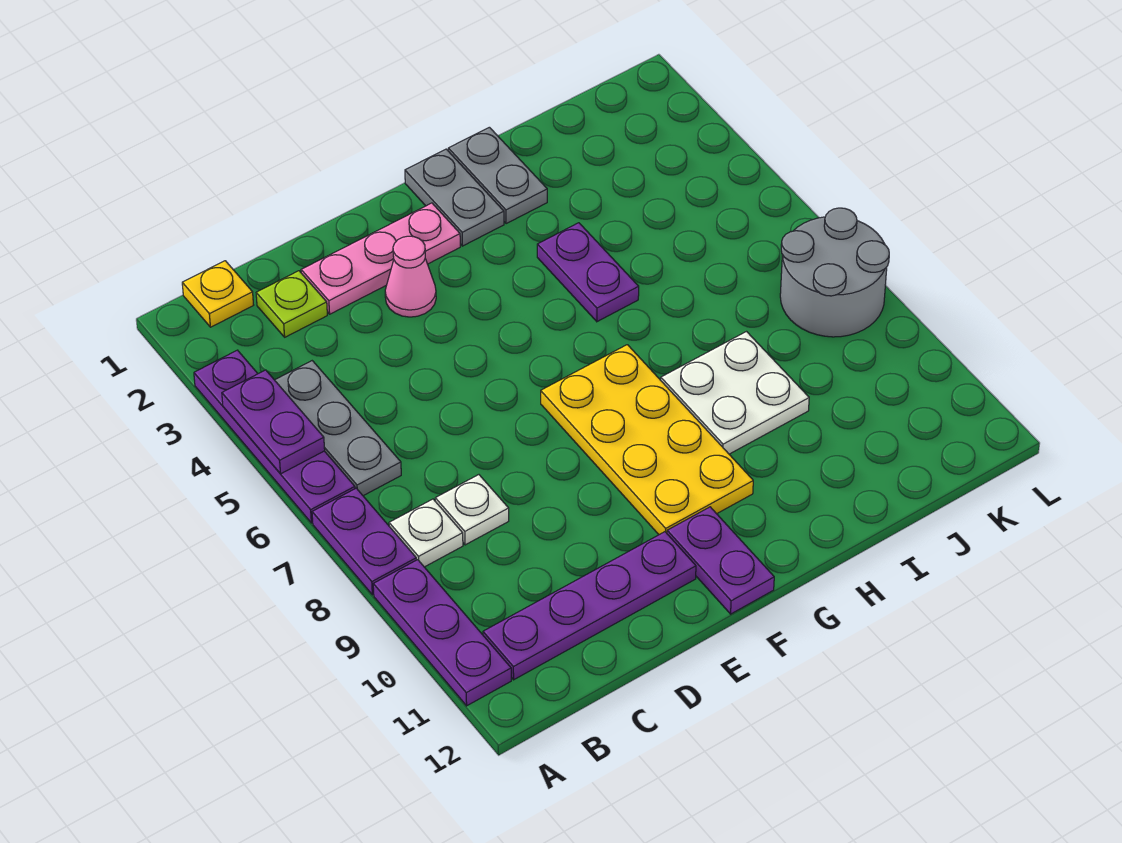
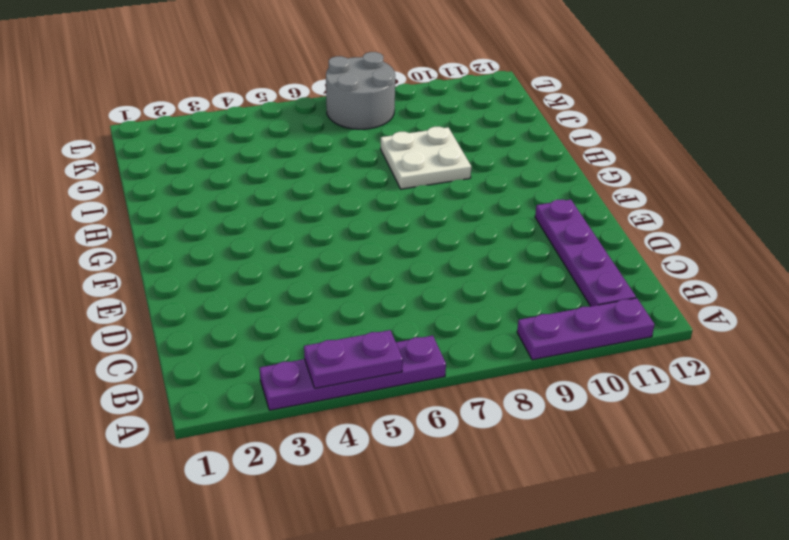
none -> purple 1x2 plate [312,488,416,595]
none -> yellow 1x1 plate [182,261,253,327]
none -> grey 1x3 plate [275,361,401,496]

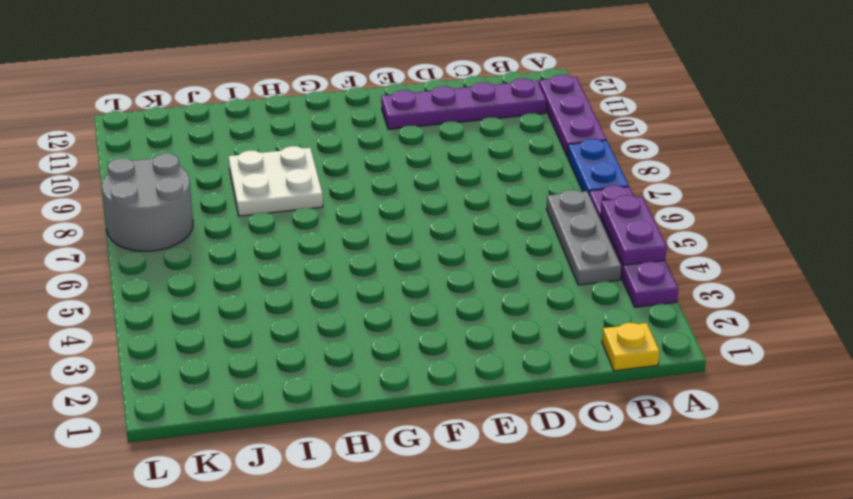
blue 1x2 plate [568,139,629,193] -> purple 1x2 plate [312,488,416,595]
none -> white 1x1 plate [389,499,463,567]
none -> lime 1x1 plate [256,271,327,337]
none -> white 1x1 plate [435,475,509,545]

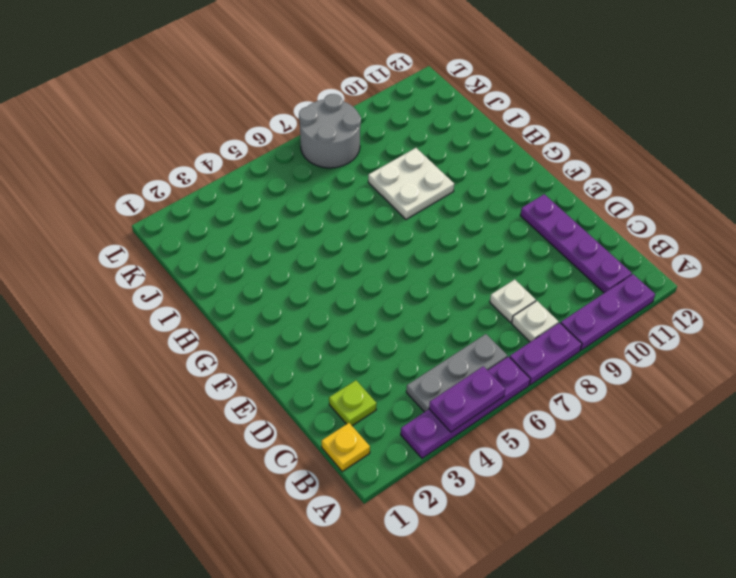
none -> pink 1x3 plate [301,203,460,314]
none -> pink 1x1 cone [385,236,436,317]
none -> yellow 2x4 plate [541,345,753,535]

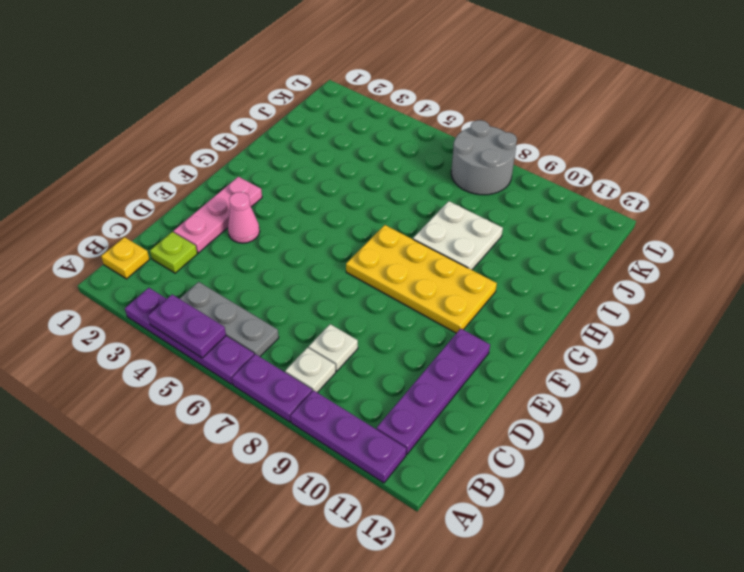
none -> purple 1x2 plate [667,507,774,614]
none -> grey 1x2 plate [405,149,504,246]
none -> grey 1x2 plate [448,127,547,224]

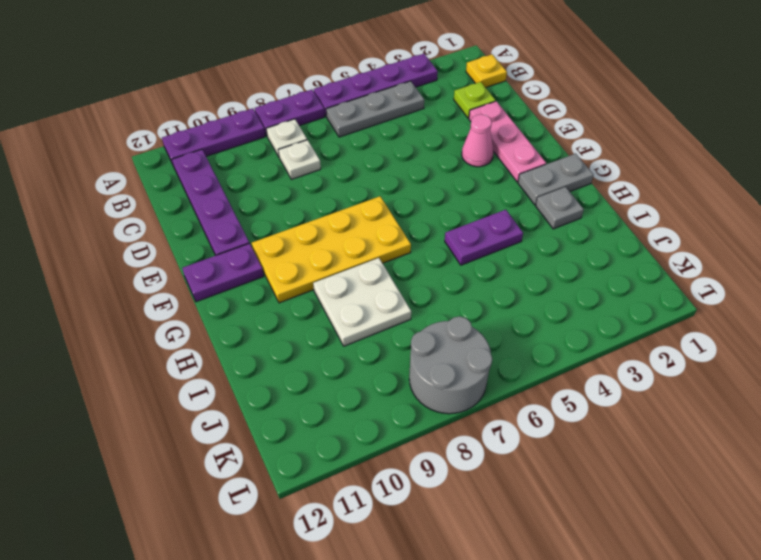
grey 1x1 plate [536,187,584,229] -> grey 1x2 plate [448,127,547,224]
none -> purple 1x2 plate [222,370,325,474]

